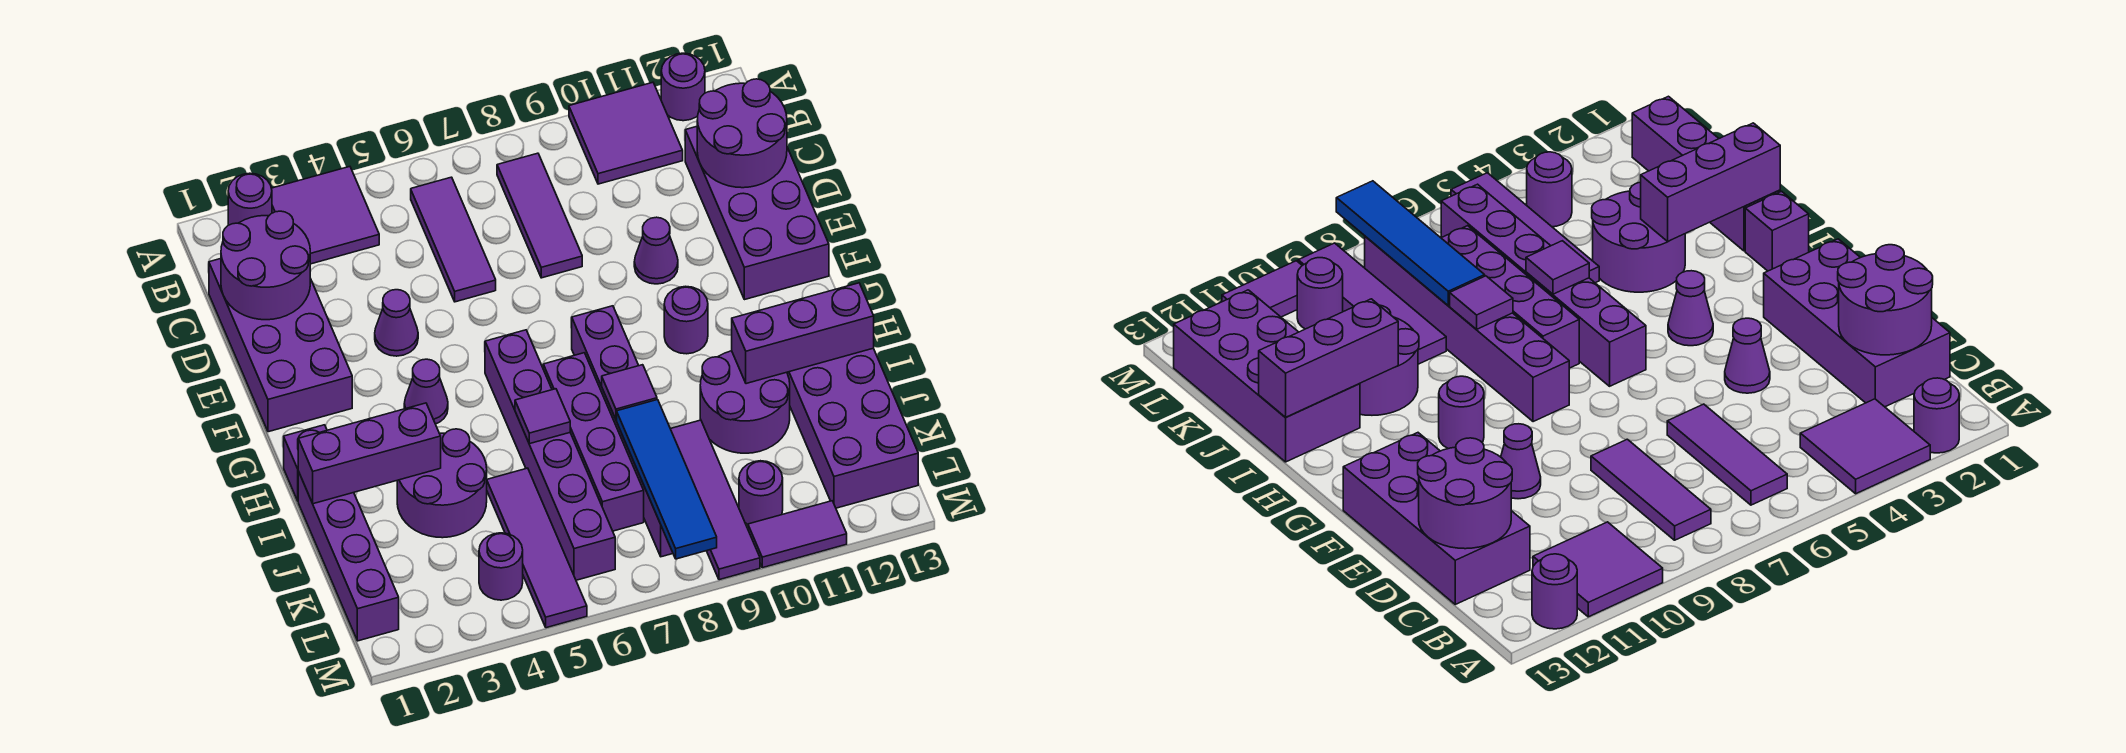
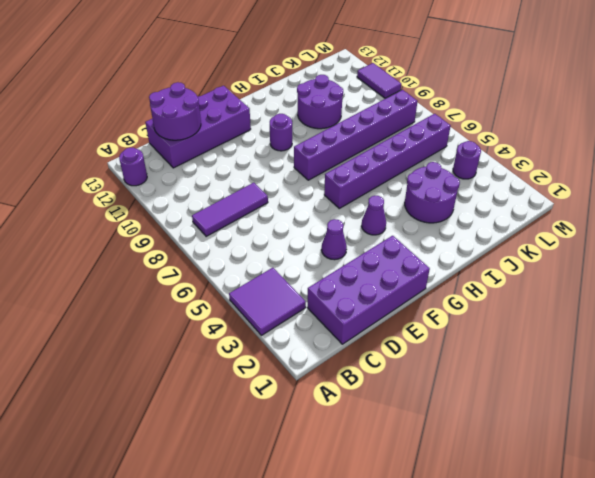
none -> purple 1x1 round brick [228,173,272,225]
none -> purple 2x2 tile [569,82,683,184]
none -> purple 1x3 tile [411,177,496,302]
none -> purple 1x1 cone [634,217,678,284]

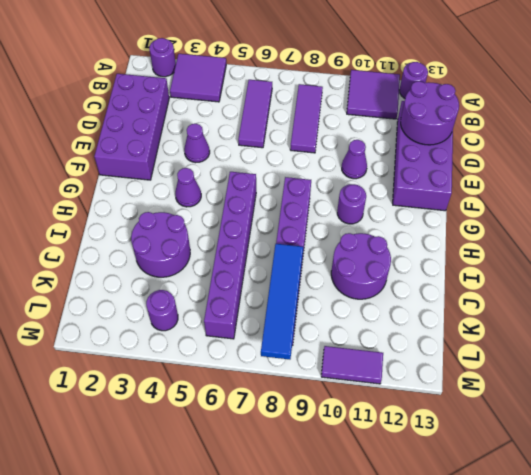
none -> purple 1x1 brick [284,425,327,501]
none -> purple 1x4 brick [543,353,644,531]
none -> purple 1x4 brick [298,471,399,641]
none -> purple 2x4 brick [787,348,918,508]

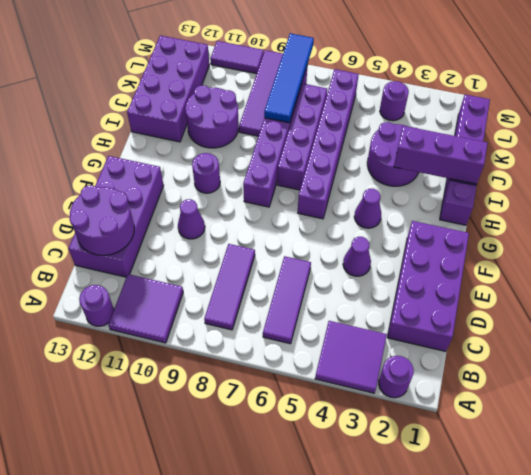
none -> purple 1x4 tile [487,468,587,628]
none -> purple 1x1 round brick [739,461,783,524]
none -> purple 2x2 round brick [221,211,310,320]
none -> purple 1x1 tile [515,389,570,444]

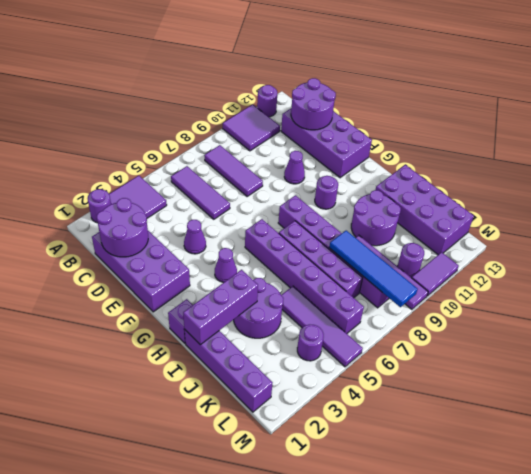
none -> purple 1x1 tile [515,389,570,444]
none -> purple 1x1 tile [602,365,657,420]
none -> purple 1x3 brick [732,283,874,384]

